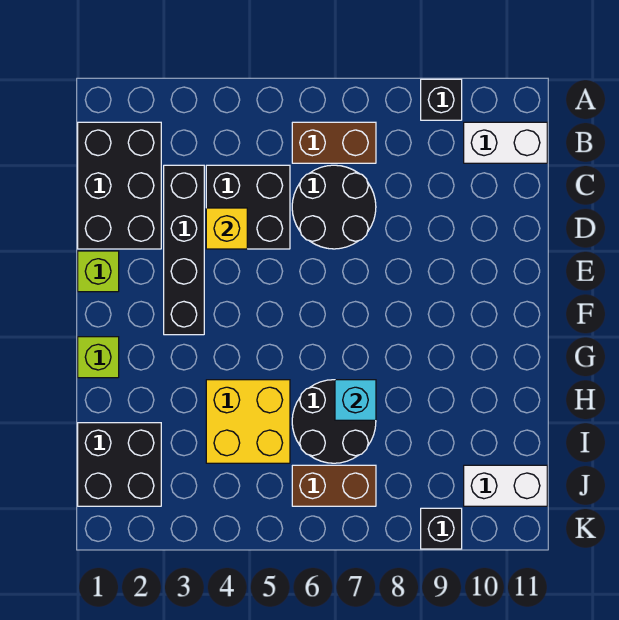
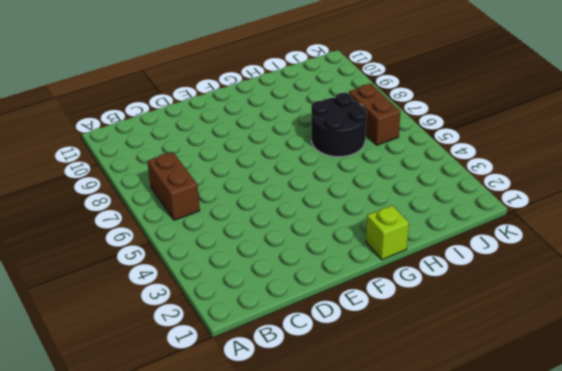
none -> black 1x1 brick [421,79,462,120]
none -> black 2x3 brick [78,122,161,249]
none -> white 1x2 brick [464,122,547,163]

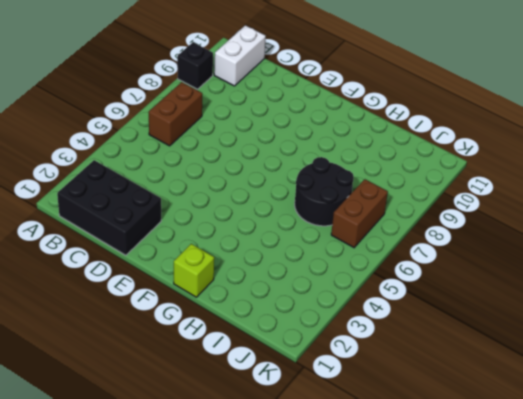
none -> black 1x4 brick [164,165,204,335]
none -> black 2x2 brick [206,165,290,249]
none -> black 2x2 round brick [292,165,376,249]

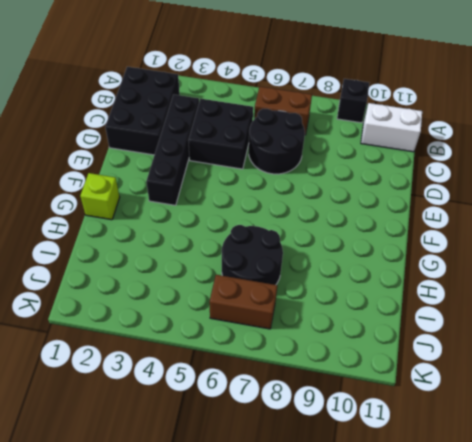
none -> lime 1x1 brick [78,251,119,292]
none -> yellow 2x2 brick [206,380,290,463]
none -> black 2x2 brick [78,423,161,506]

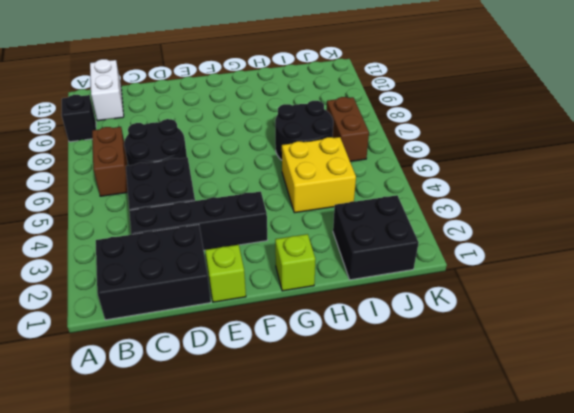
none -> white 1x2 brick [464,465,547,506]
none -> black 1x1 brick [421,508,462,549]
none -> yellow 1x1 brick [206,208,247,249]

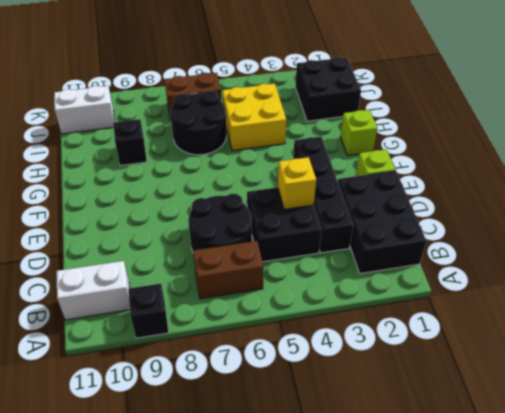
black 1x1 brick [113,119,147,166] -> black 1x1 brick moved to [421,508,462,549]
none -> cyan 1x1 brick [335,380,376,420]

